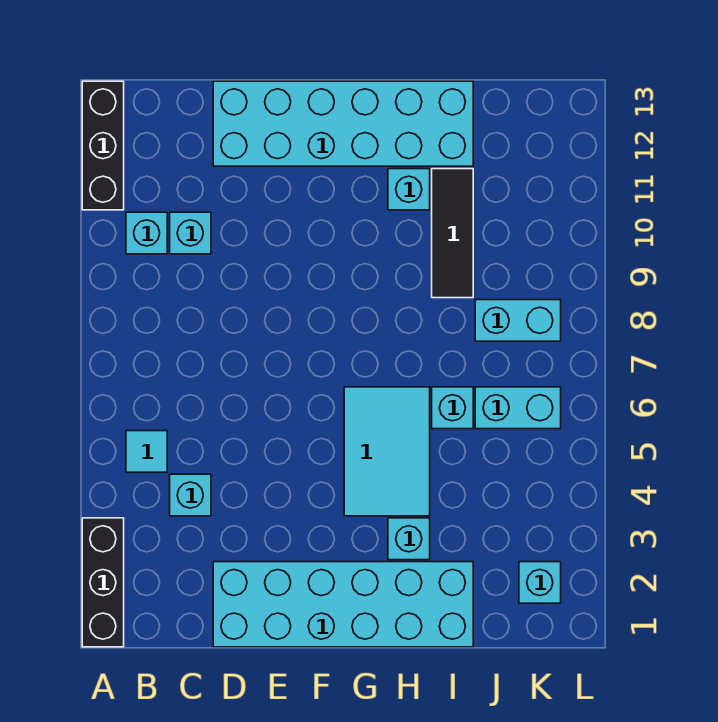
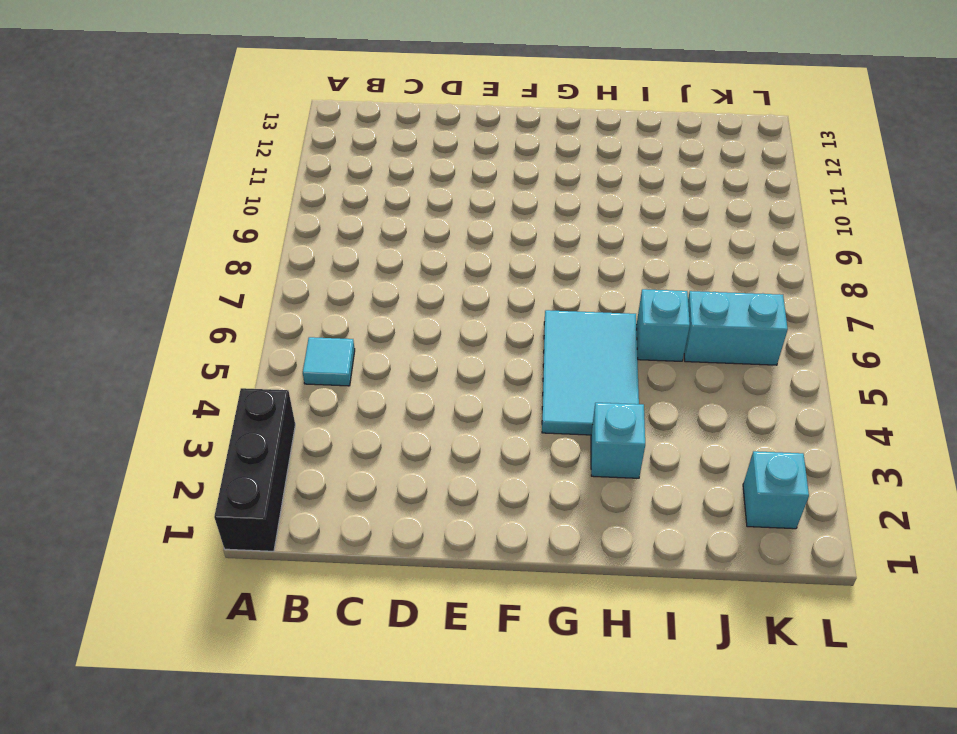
none -> black 1x3 brick [82,81,124,210]
none -> cyan 1x1 brick [126,212,167,254]
none -> cyan 1x1 brick [170,474,211,516]

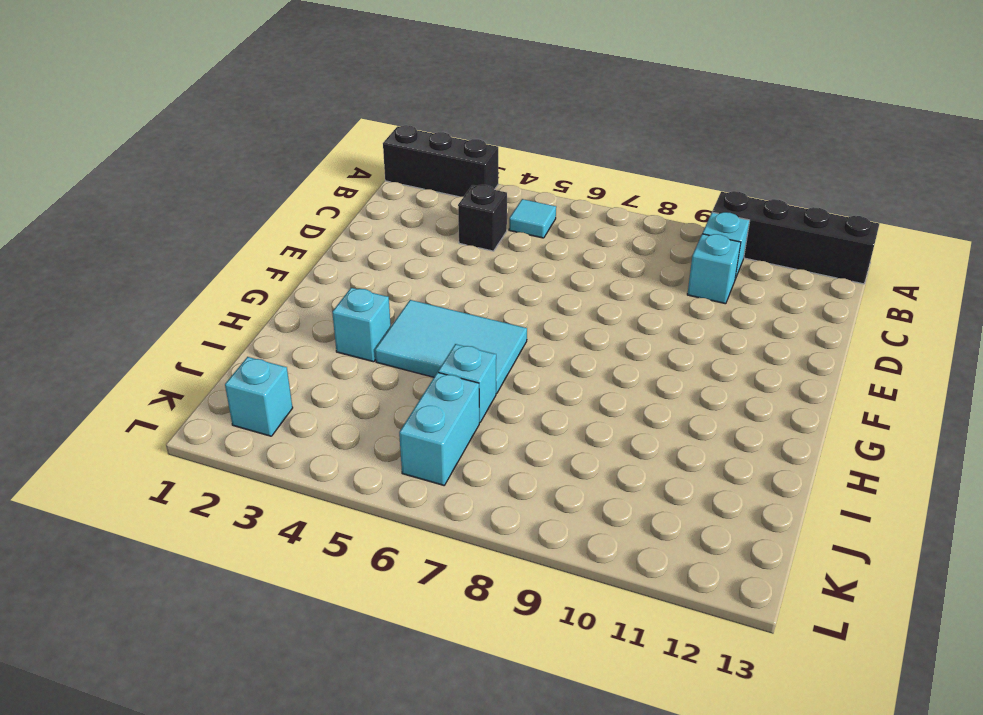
black 1x4 brick [712,191,879,284] -> black 1x3 brick [82,81,124,210]
black 1x1 brick [458,185,507,251] -> cyan 1x1 brick [170,474,211,516]
none -> cyan 2x6 brick [213,562,473,647]
none -> cyan 2x6 brick [213,81,473,166]
none -> cyan 1x1 brick [388,169,430,210]

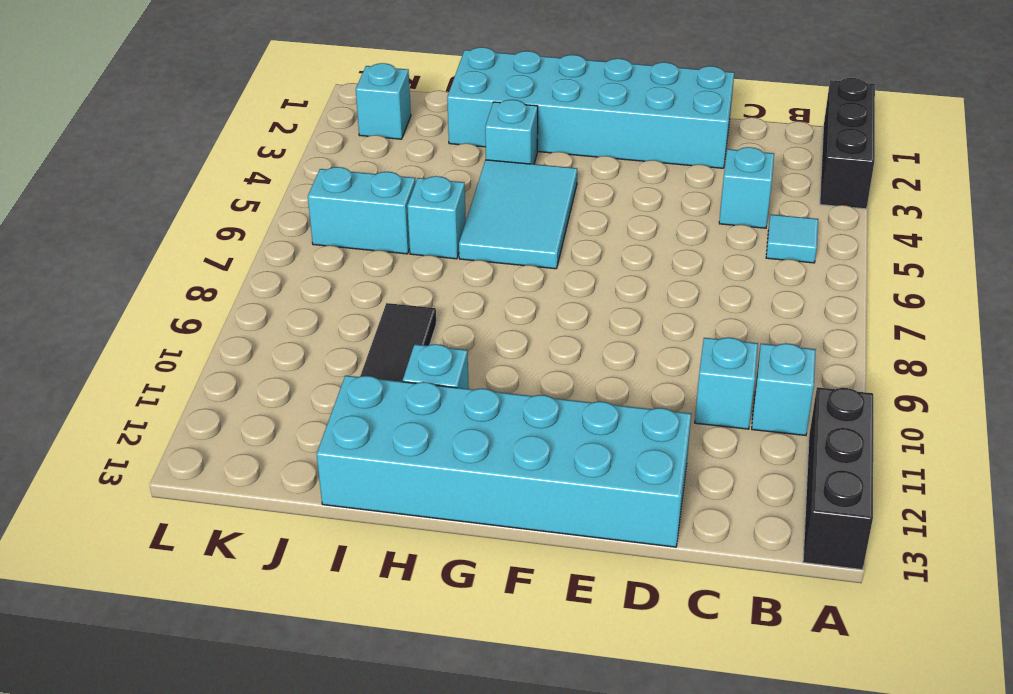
none -> cyan 1x2 brick [475,300,561,341]

